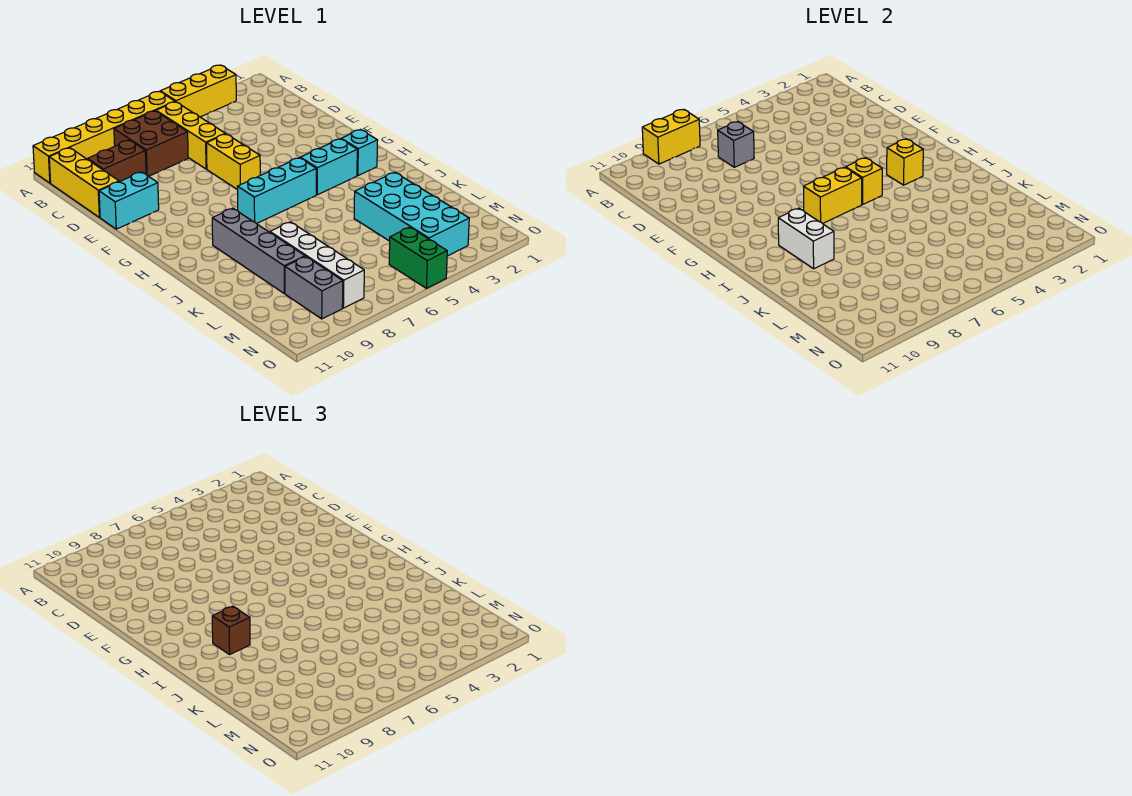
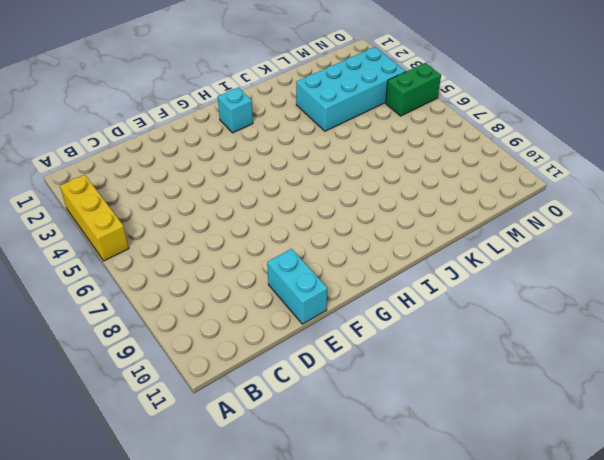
none -> yellow 1x6 brick [33,92,175,183]
none -> yellow 1x3 brick [156,102,225,169]
none -> brown 2x2 brick [114,111,188,176]

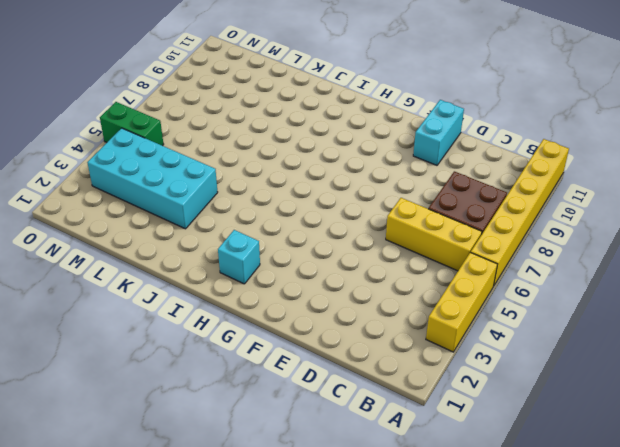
none -> yellow 1x3 brick [49,148,119,217]
none -> brown 1x2 brick [88,140,146,182]
none -> yellow 1x2 brick [206,134,260,190]

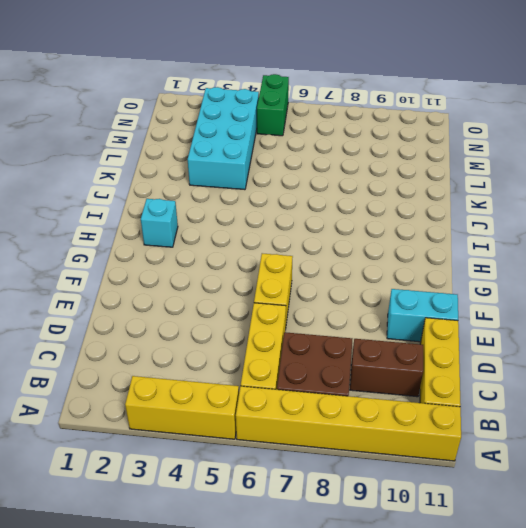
none -> cyan 1x2 brick [300,139,357,195]
none -> cyan 1x3 brick [237,158,316,224]
none -> grey 1x4 brick [212,208,305,293]

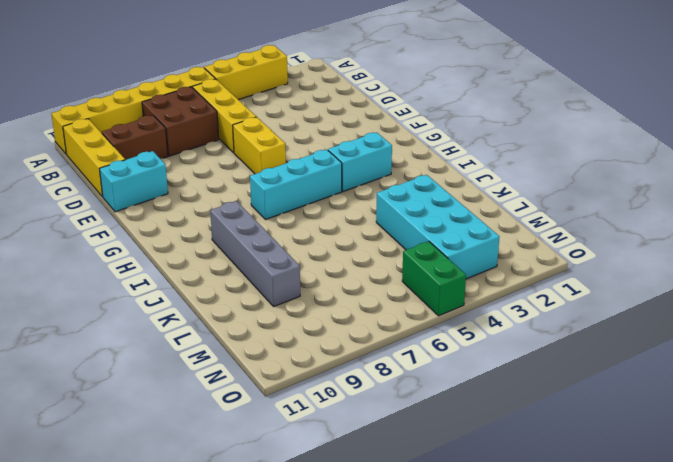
none -> cyan 1x1 brick [342,130,378,176]
none -> white 1x4 brick [270,222,364,308]
none -> grey 1x2 brick [285,257,343,319]

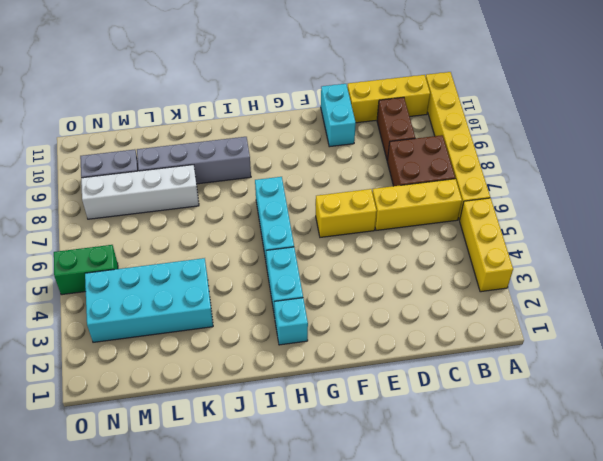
none -> yellow 1x2 brick [642,109,700,164]
none -> grey 1x1 brick [718,122,754,167]
none -> yellow 1x1 brick [887,139,923,185]

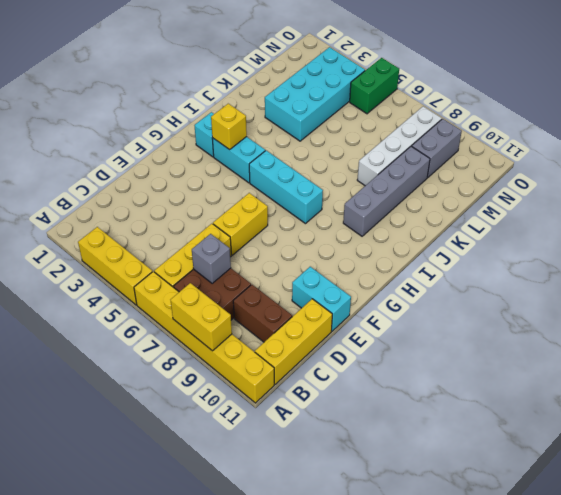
none -> yellow 1x1 brick [846,158,882,205]
none -> yellow 1x2 brick [803,167,862,224]
none -> white 1x2 brick [778,208,834,269]

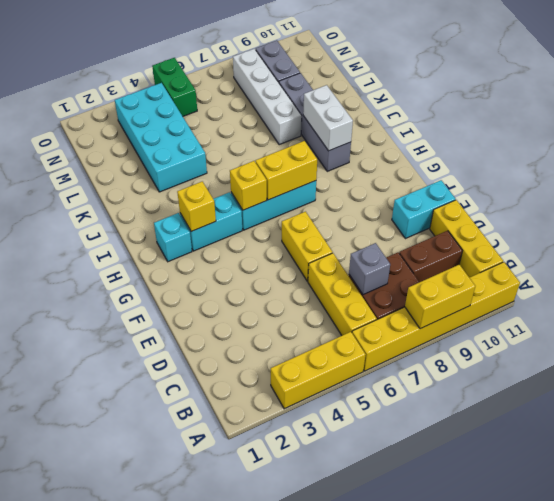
none -> brown 1x1 brick [212,606,250,654]

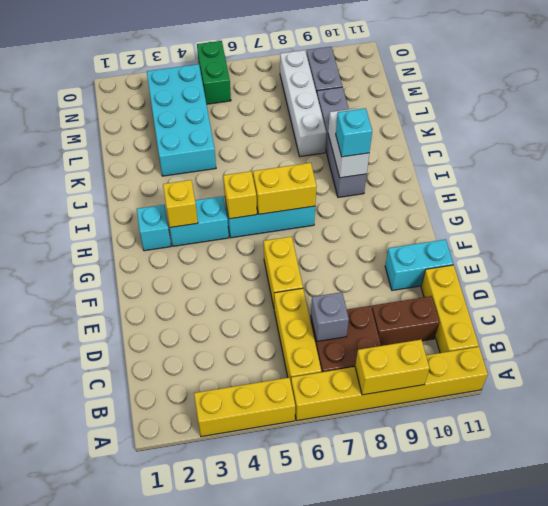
cyan 1x1 brick [336,108,372,157] -> brown 1x1 brick [212,606,250,654]

